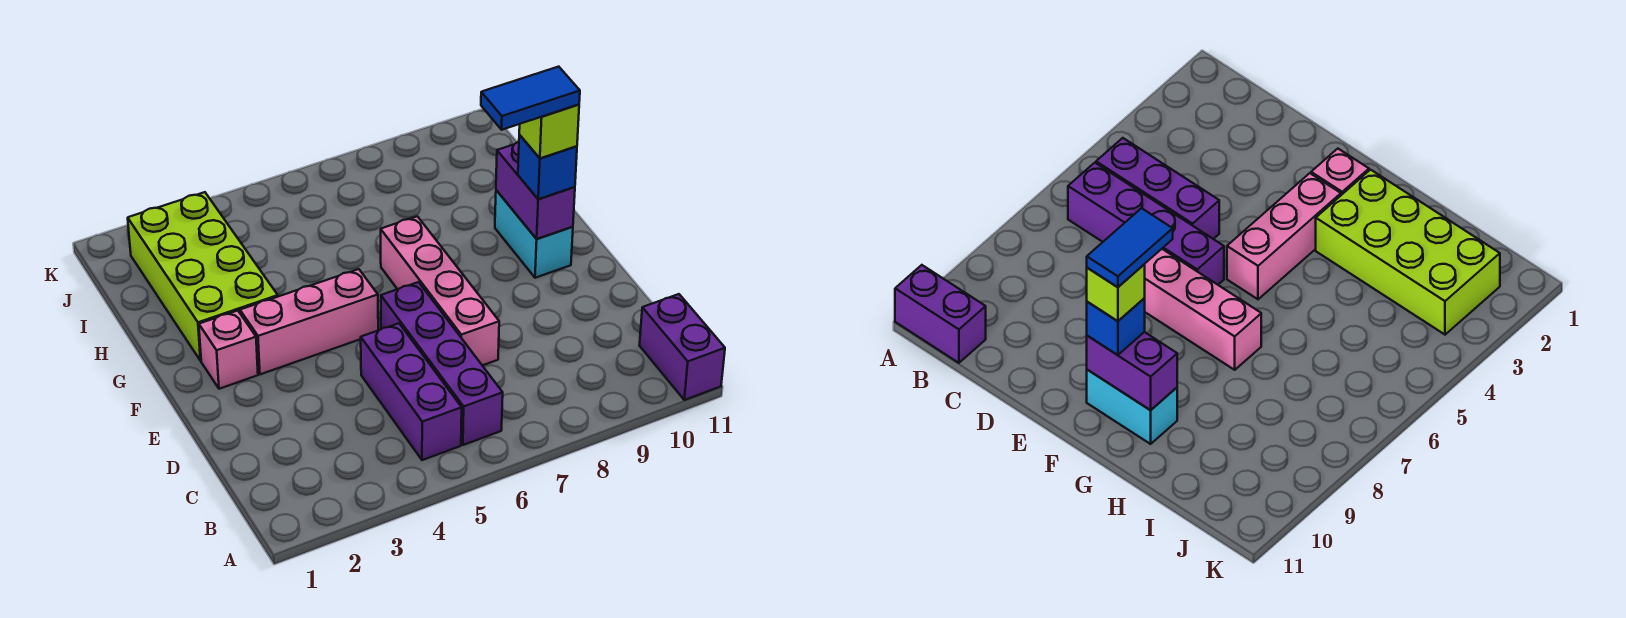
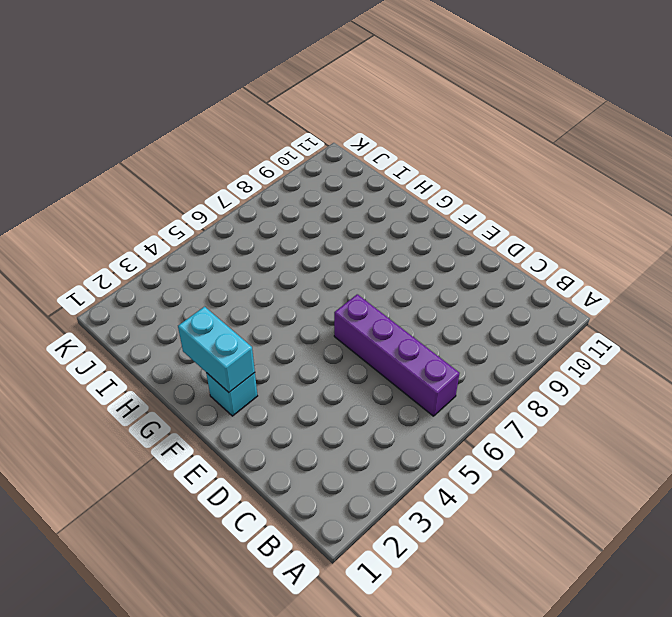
cyan 1x1 brick [206,373,257,416] -> pink 1x1 brick [199,311,258,389]
cyan 1x2 brick [178,307,255,392] -> cyan 1x2 brick moved to [495,190,573,278]
none -> purple 1x2 brick [640,294,725,400]
none -> purple 1x3 brick [361,323,462,460]
none -> pink 1x4 brick [381,216,499,365]

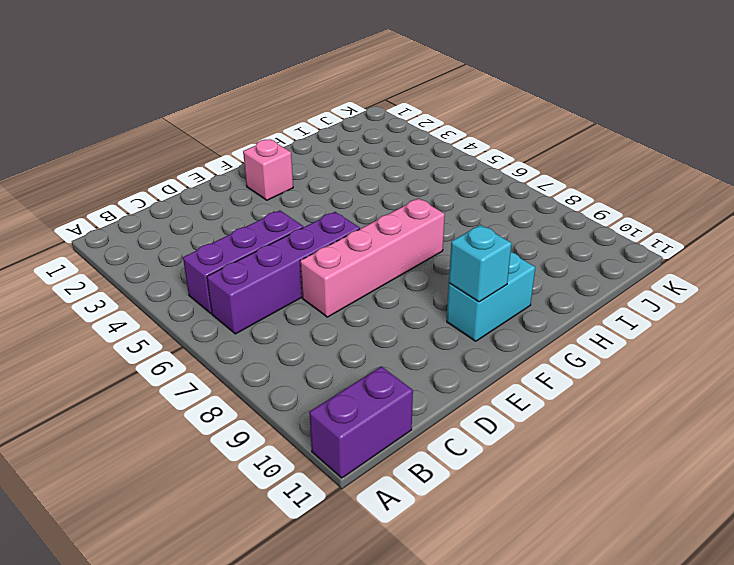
cyan 1x1 brick [449,225,512,302] -> purple 1x2 brick [496,142,575,239]
none -> pink 1x3 brick [240,269,378,374]
none -> lime 2x4 brick [128,192,278,361]
none -> blue 1x1 brick [518,135,577,199]

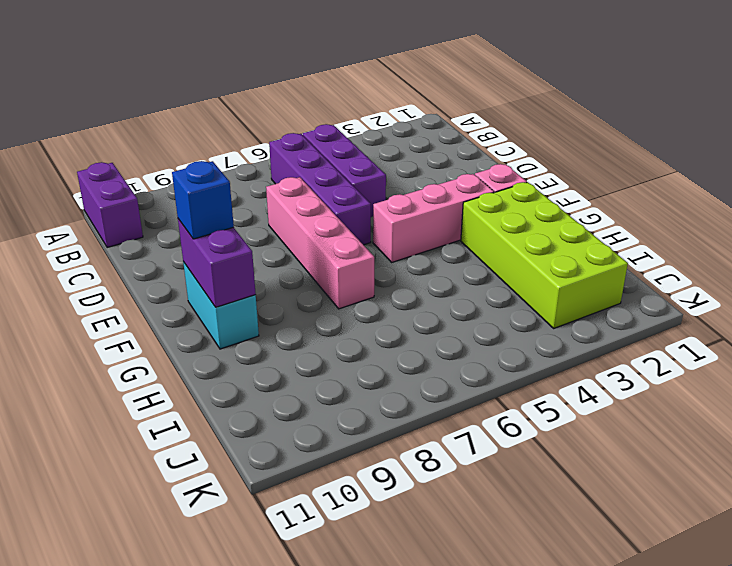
none -> lime 1x1 brick [519,105,579,158]
none -> blue 1x2 tile [481,67,580,130]

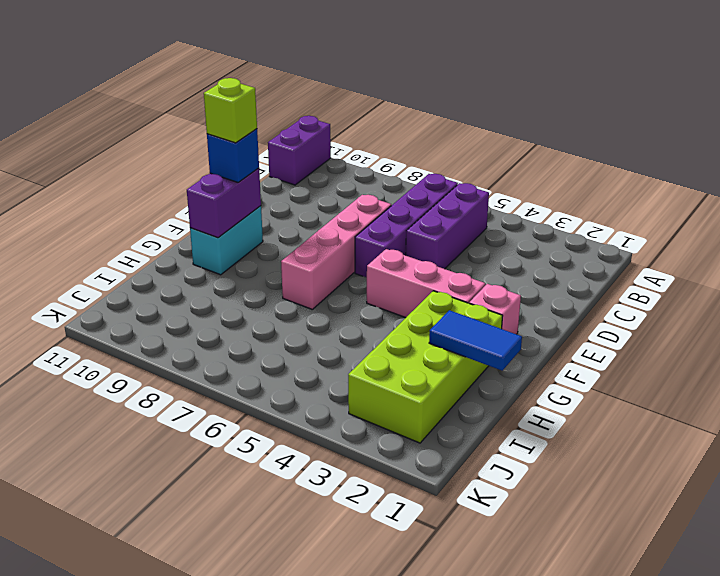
blue 1x2 tile [429,310,522,370] -> blue 1x2 tile moved to [481,67,580,130]

